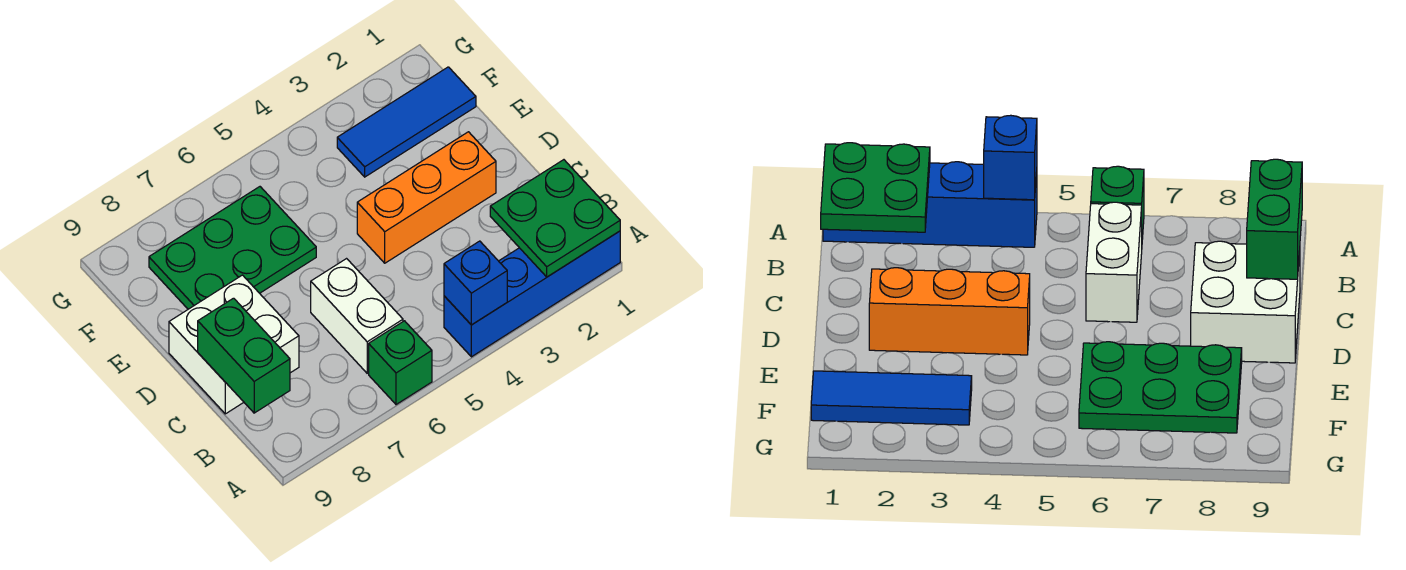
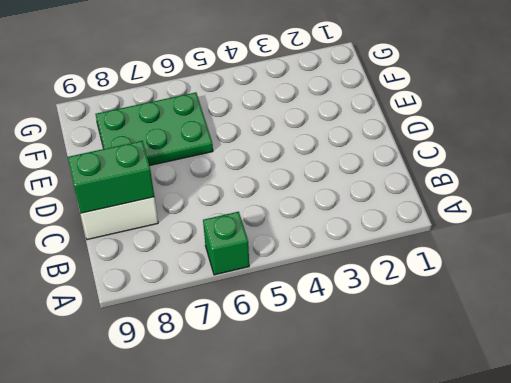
green 1x2 brick [68,141,154,213] -> green 1x2 brick turned to [198,298,290,413]
none -> blue 1x4 brick [444,231,620,357]
none -> white 1x2 brick [311,259,403,373]

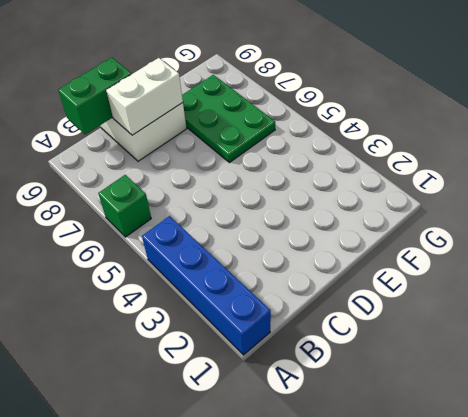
white 1x2 brick [106,58,183,135] -> white 1x2 brick moved to [311,259,403,373]
none -> orange 1x3 brick [357,132,496,263]
none -> blue 1x3 tile [337,67,476,177]

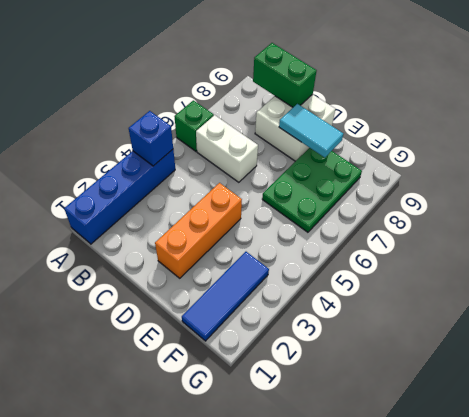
cyan 1x2 tile [279,104,343,158] -> none
none -> green 2x2 plate [490,160,620,277]

